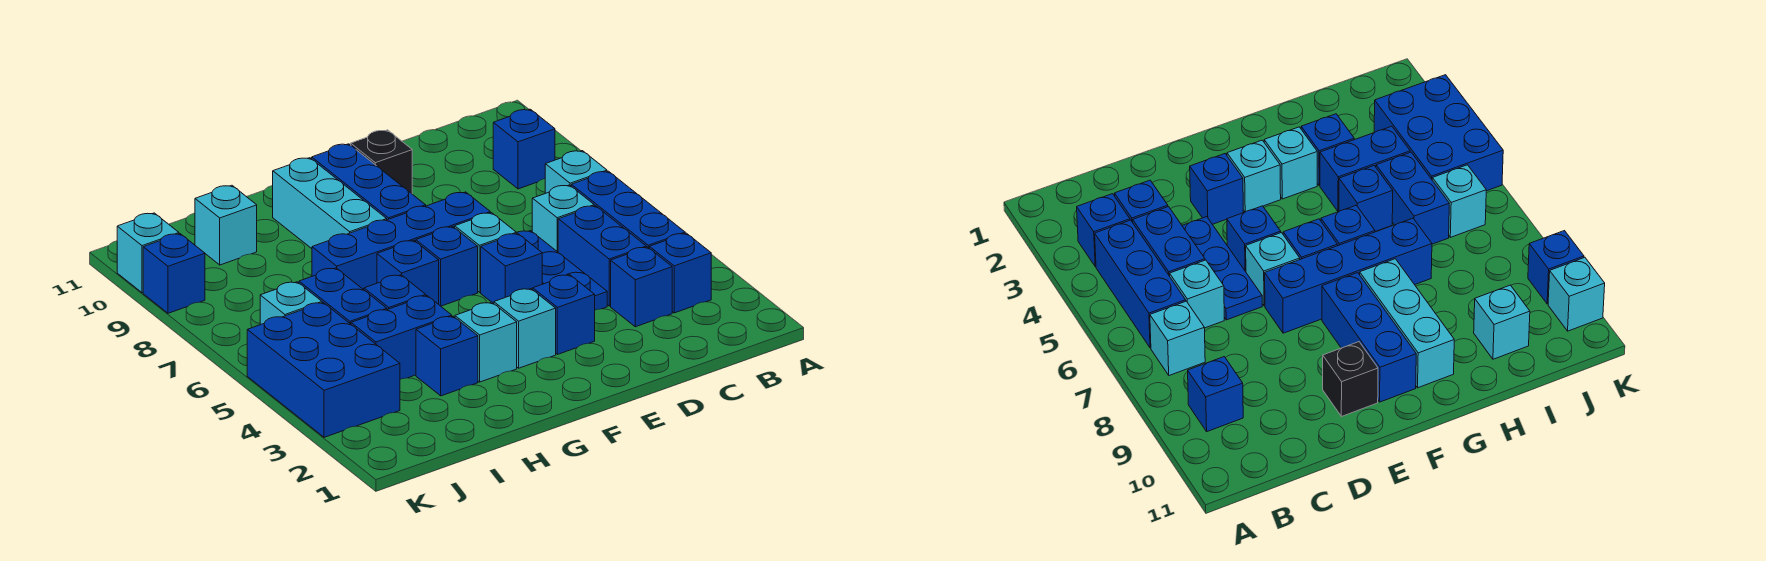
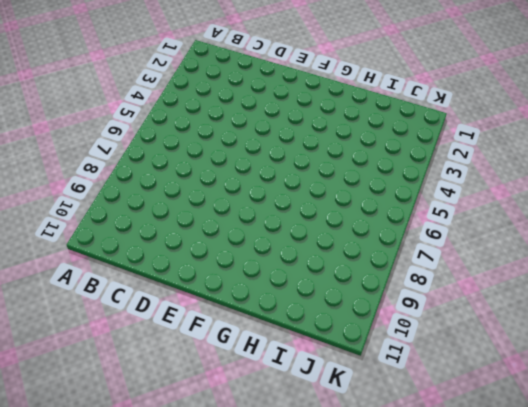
none -> blue 1x1 brick [649,233,711,313]
none -> blue 1x3 brick [571,171,685,248]
none -> cyan 1x1 brick [545,151,607,193]

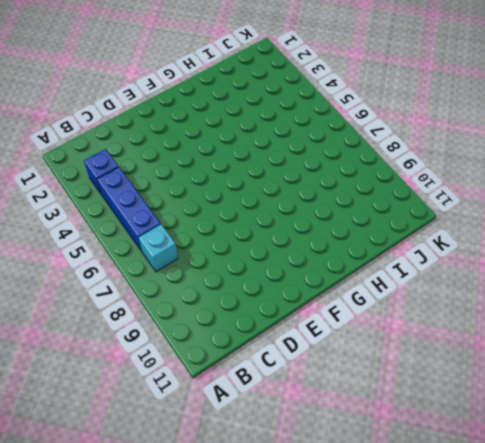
none -> blue 1x1 brick [493,109,555,189]
none -> blue 1x1 brick [611,247,672,327]
none -> blue 1x2 brick [558,206,646,306]

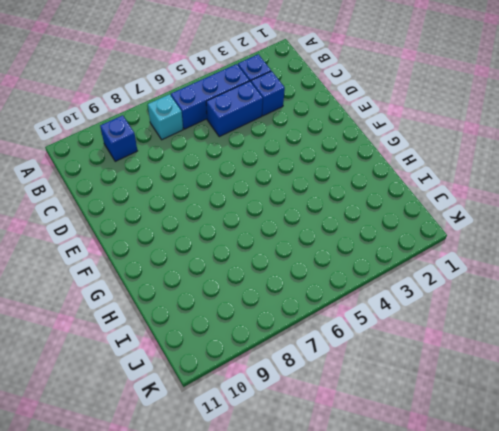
none -> cyan 1x1 brick [532,185,594,252]
none -> blue 1x3 plate [516,231,607,310]
none -> blue 1x1 brick [533,275,595,354]

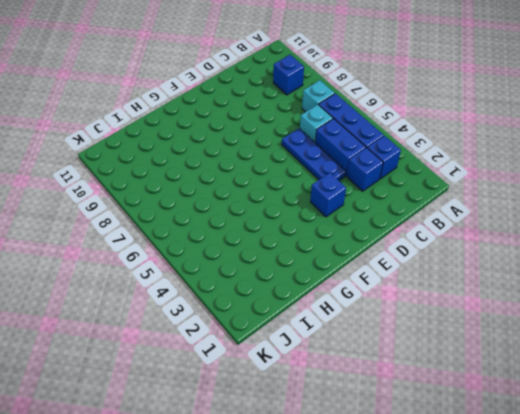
none -> blue 1x1 brick [481,233,542,304]
none -> cyan 1x1 brick [455,213,516,292]
none -> blue 1x4 brick [312,192,490,290]

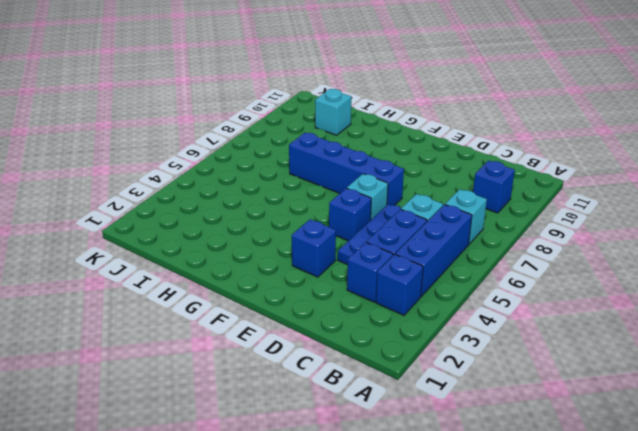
none -> black 1x1 brick [351,130,412,194]
none -> cyan 1x1 brick [494,289,556,368]
none -> blue 1x1 brick [416,227,478,306]

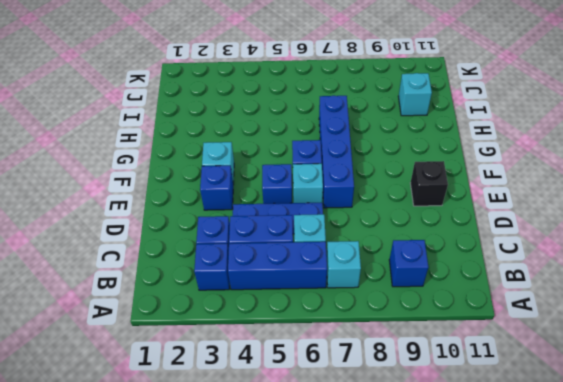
none -> blue 1x3 brick [312,144,426,220]
none -> cyan 1x1 brick [455,302,517,382]
none -> blue 1x1 brick [377,240,439,304]

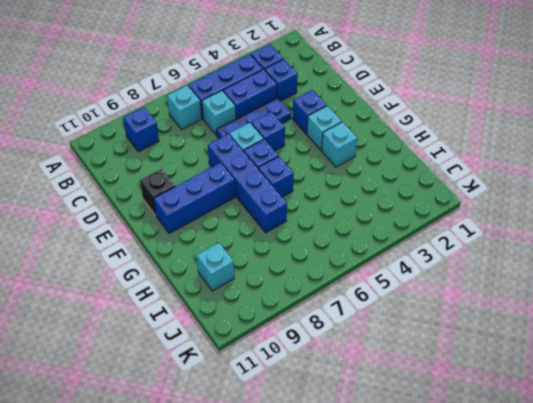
none -> cyan 1x3 brick [273,158,387,249]
none -> blue 1x1 brick [416,316,478,396]
none -> blue 1x2 brick [351,296,452,379]

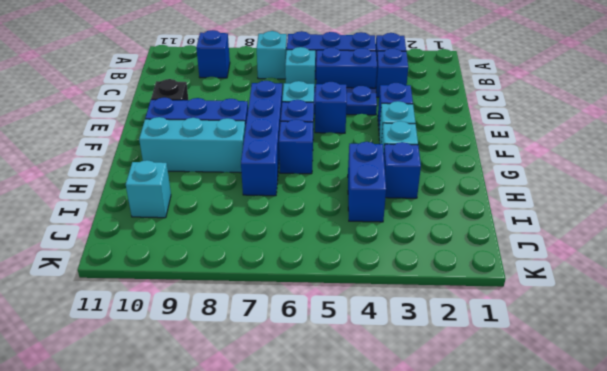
none -> blue 1x1 brick [364,275,426,310]
none -> blue 1x2 brick [299,268,387,324]
none -> blue 2x3 brick [247,303,400,437]

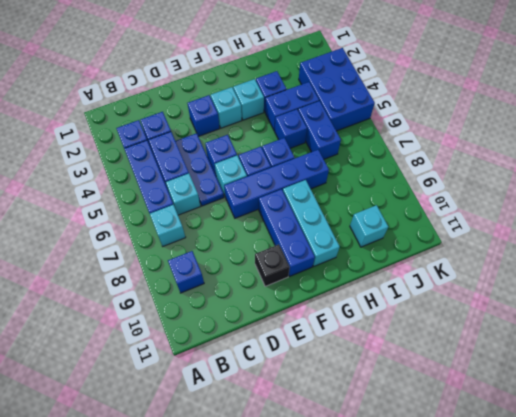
none -> cyan 1x1 brick [260,282,322,325]
none -> blue 1x1 brick [143,234,205,313]
none -> cyan 1x1 brick [117,213,179,293]

